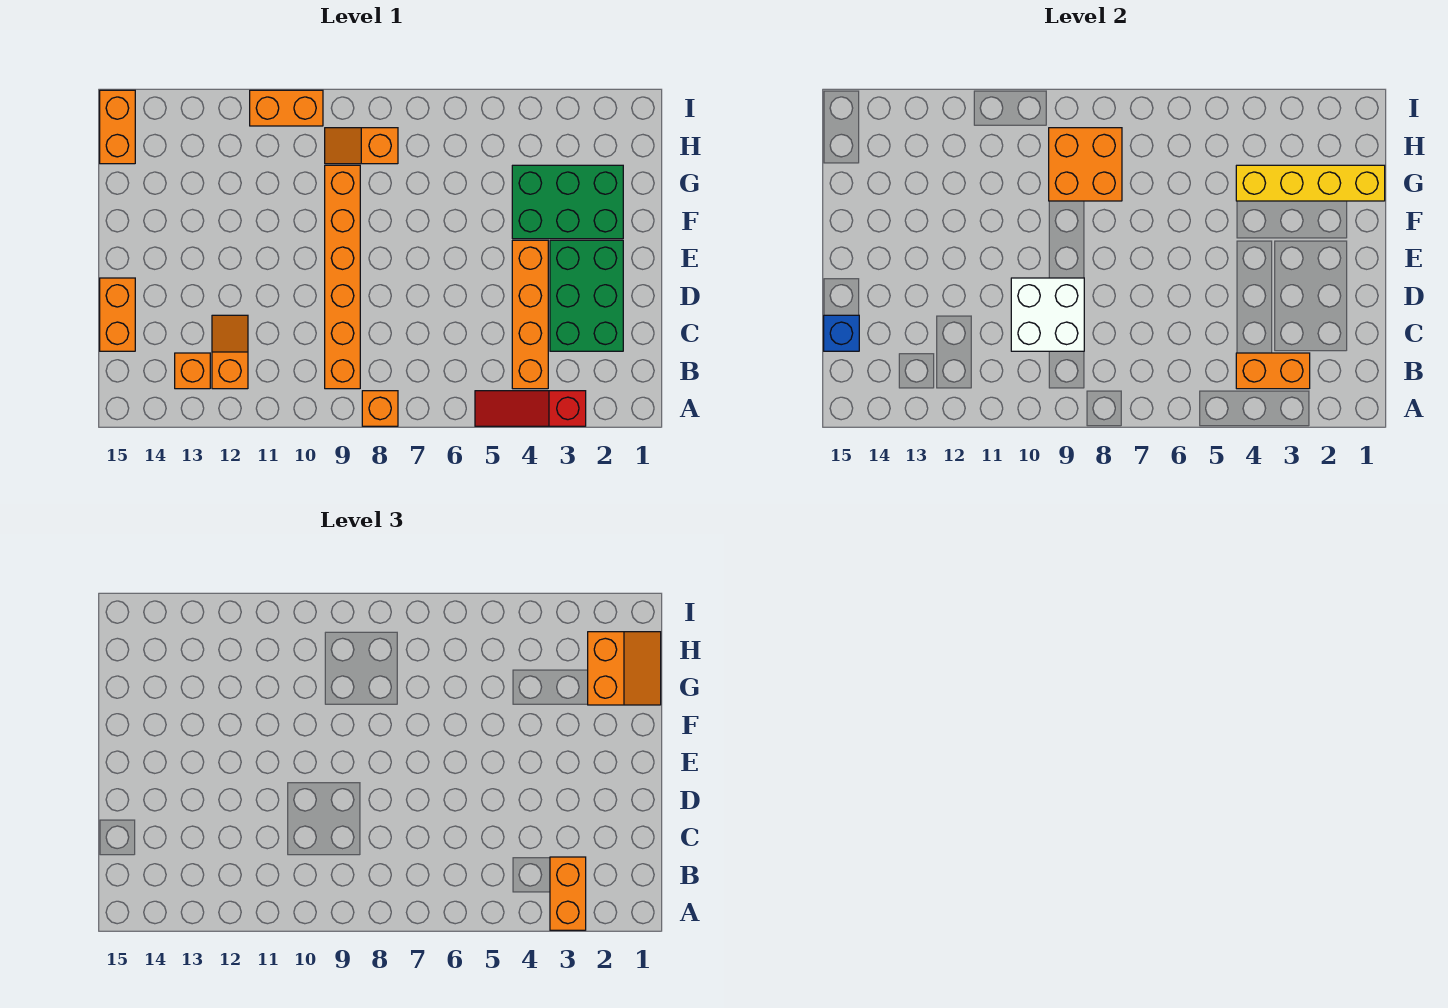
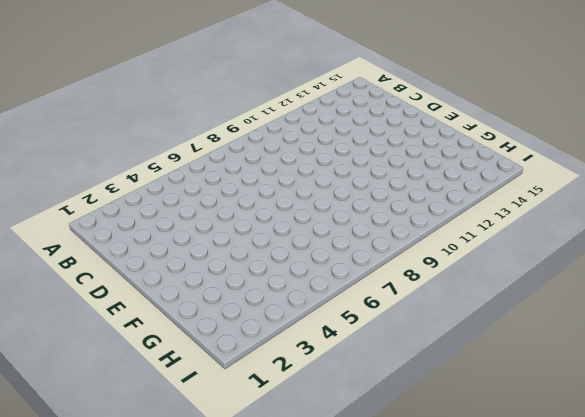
none -> red 1x3 slope [475,391,586,426]
none -> orange 1x1 brick [362,391,398,426]
none -> orange 1x4 brick [512,240,548,389]

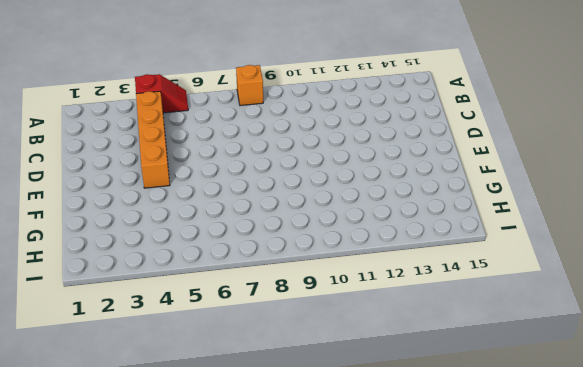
red 1x2 slope [135,74,188,113] -> red 1x3 slope [475,391,586,426]
none -> orange 1x6 brick [325,165,360,389]
none -> orange 1x2 slope [212,315,248,389]
none -> orange 1x1 brick [175,353,210,389]

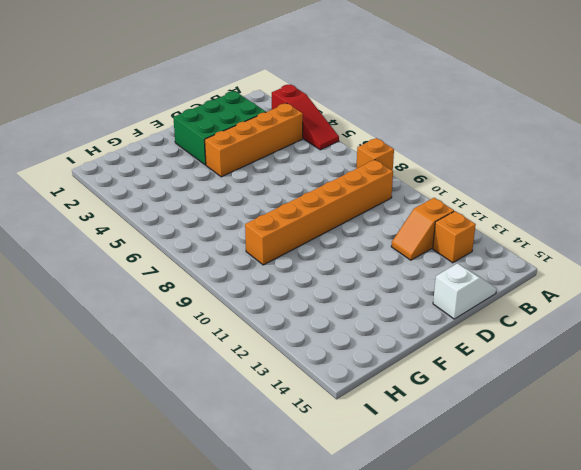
white 1x2 slope [433,264,497,319] -> orange 1x2 brick [100,278,135,351]
none -> green 2x3 brick [512,165,623,239]
none -> orange 1x2 slope [325,128,398,164]
none -> orange 1x2 brick [100,90,135,164]

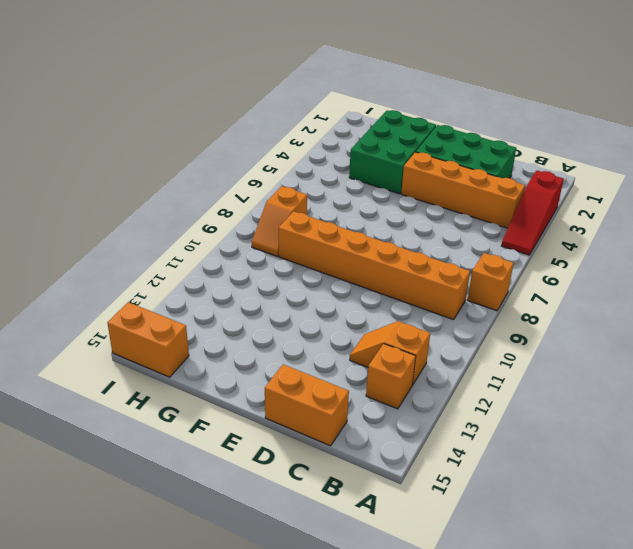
none -> orange 1x2 brick [250,90,323,126]
none -> orange 1x2 brick [1236,353,1310,389]
none -> white 2x2 brick [1011,278,1084,351]

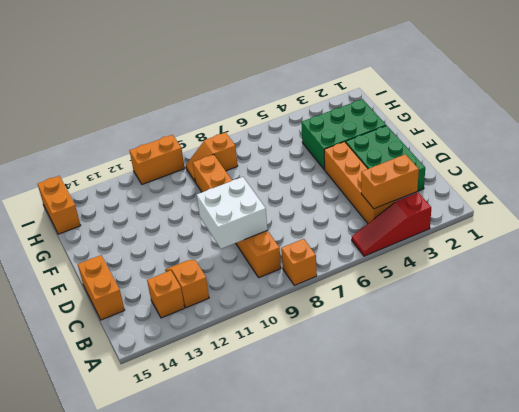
none -> blue 1x1 brick [824,315,859,351]
none -> yellow 1x4 brick [1236,165,1385,201]
none -> orange 2x2 brick [1049,128,1122,201]

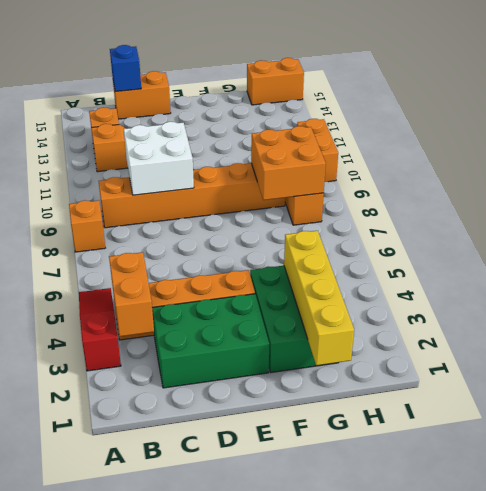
none -> orange 1x2 brick [550,857,586,930]
none -> orange 2x2 slope [588,632,661,705]

